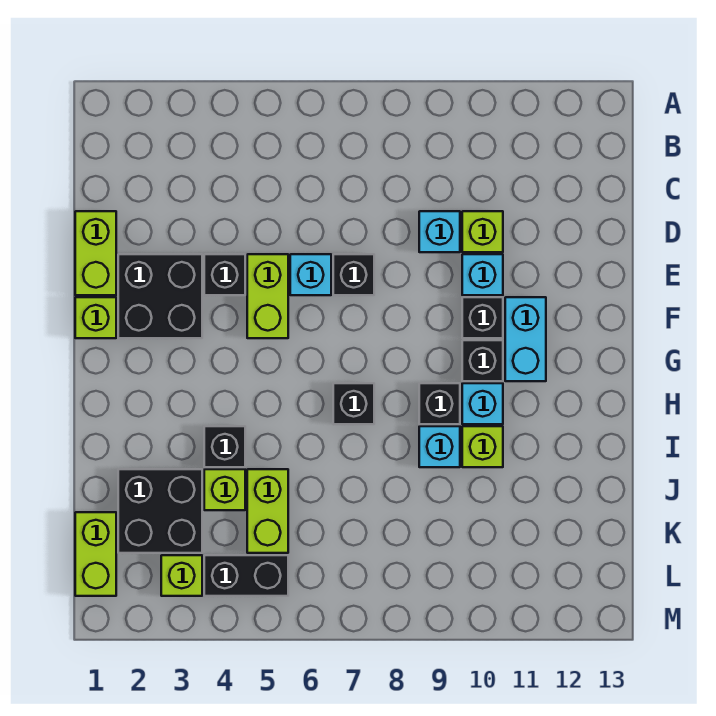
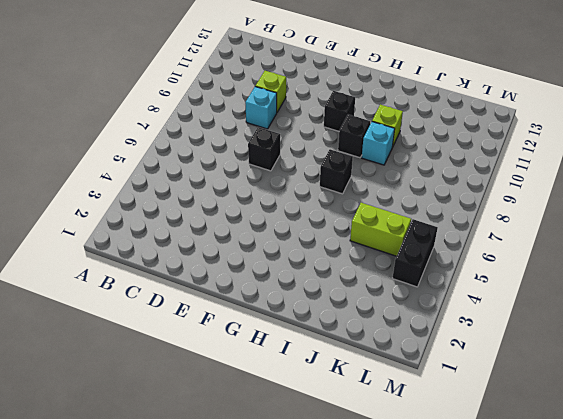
none -> lime 1x2 brick [75,211,116,295]
none -> black 2x2 brick [118,254,202,338]
none -> black 1x1 brick [204,254,245,295]

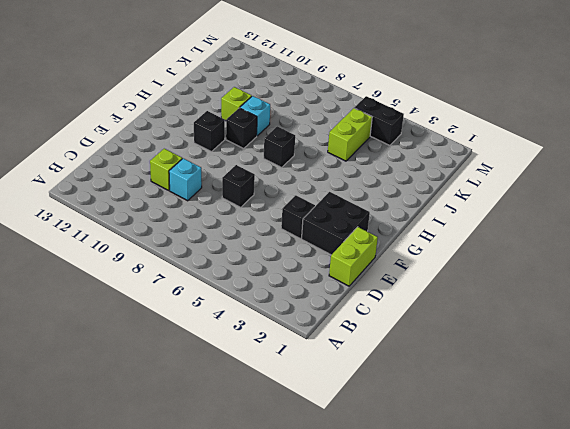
none -> lime 1x2 brick [247,254,288,338]
none -> cyan 1x1 brick [290,254,331,295]
none -> cyan 1x1 brick [462,254,503,295]

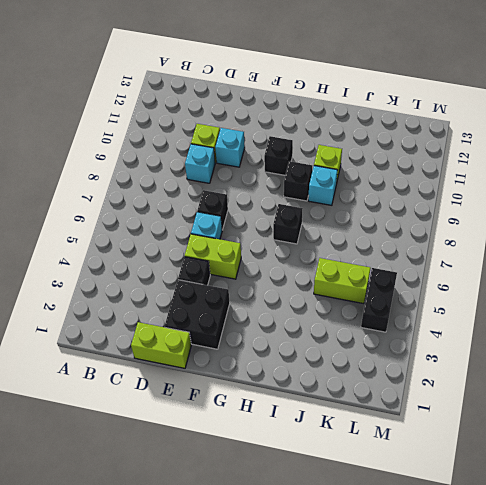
none -> lime 1x1 brick [75,297,116,338]
none -> black 1x1 brick [462,297,503,338]
none -> cyan 1x2 brick [505,297,546,381]

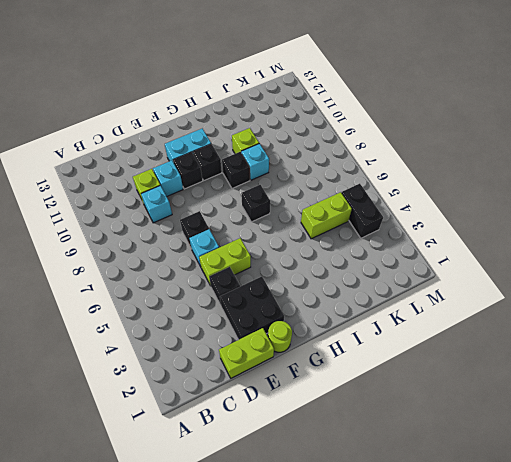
lime 1x1 round brick [268,321,292,352] -> lime 1x1 brick [75,297,116,338]
none -> cyan 1x1 brick [462,383,503,424]
none -> black 1x1 brick [204,426,245,467]
none -> black 2x2 brick [118,469,202,553]

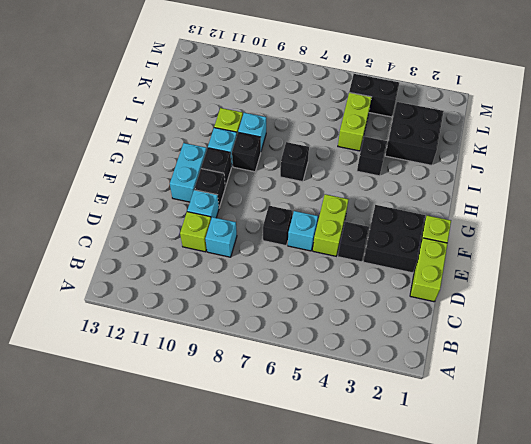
none -> lime 1x1 brick [204,469,245,510]
none -> lime 1x2 brick [75,512,116,596]
none -> lime 1x1 brick [161,555,202,596]

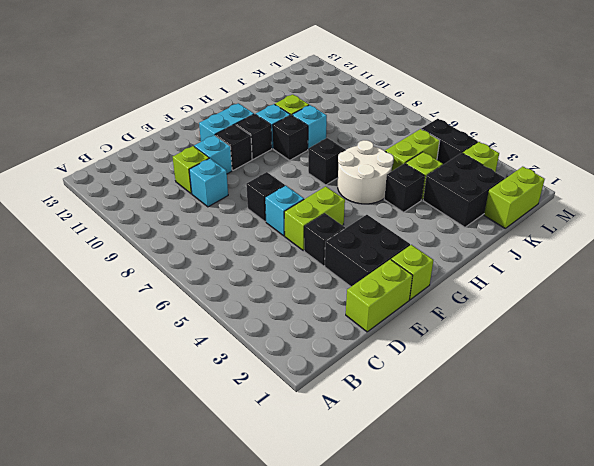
white 2x2 round brick [338,140,394,204] -> none

